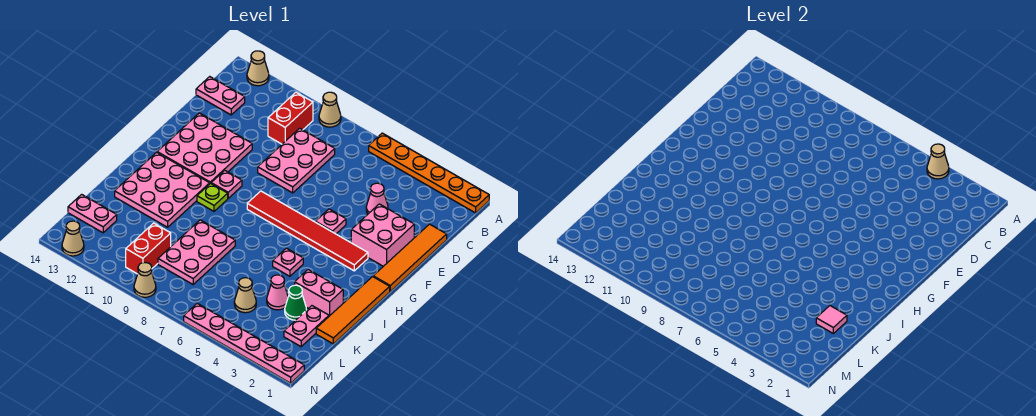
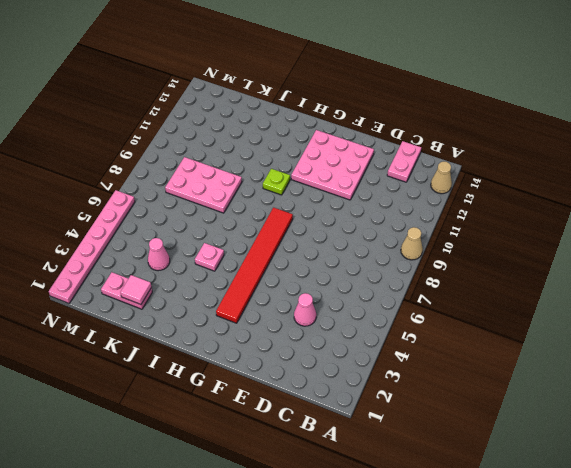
none -> orange 1x6 plate [369,133,489,213]
none -> red 1x2 brick [268,92,313,144]
none -> pink 2x3 plate [258,128,335,193]
none -> orange 1x4 tile [373,224,447,291]

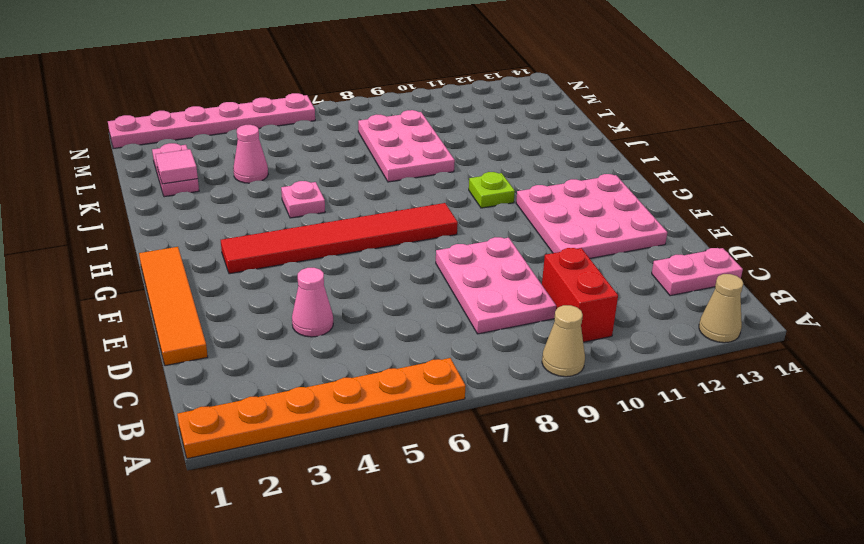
none -> pink 2x2 brick [351,204,414,266]
none -> pink 1x1 plate [316,209,346,234]
none -> pink 1x1 plate [211,170,242,198]
none -> orange 1x4 tile [316,277,390,344]

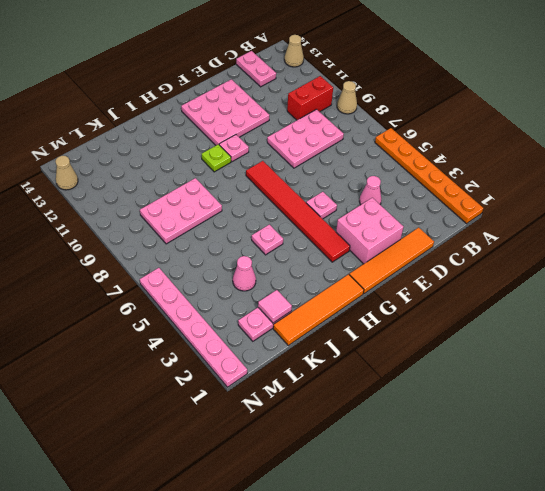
none -> pink 3x3 plate [115,152,210,227]
none -> pink 1x2 brick [295,270,343,316]
none -> green 1x1 cone [285,285,307,320]
none -> tan 1x1 cone [234,278,256,313]

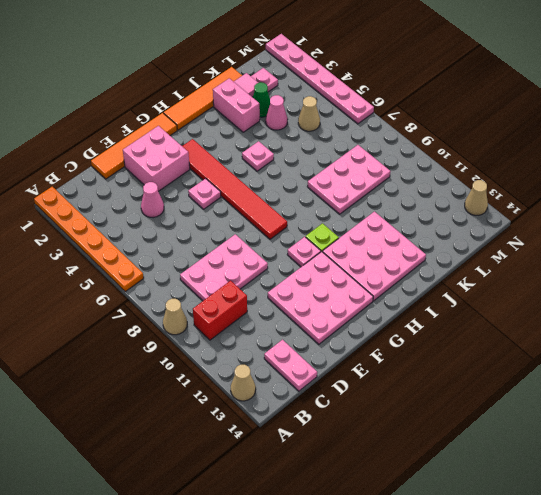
none -> red 1x2 brick [126,223,171,274]
none -> pink 1x2 plate [68,194,117,233]
none -> tan 1x1 cone [134,263,156,297]
none -> tan 1x1 cone [927,144,949,179]

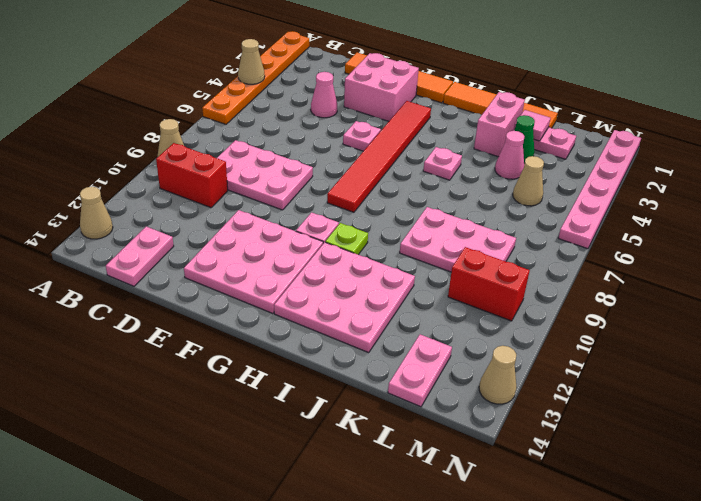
none -> tan 1x1 cone [134,263,156,297]

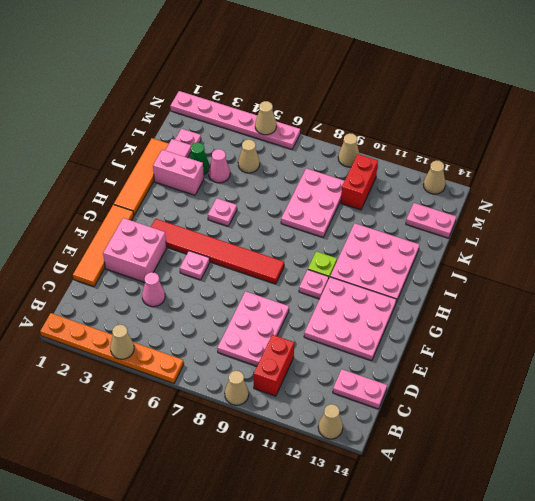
tan 1x1 cone [255,101,276,135] -> none

